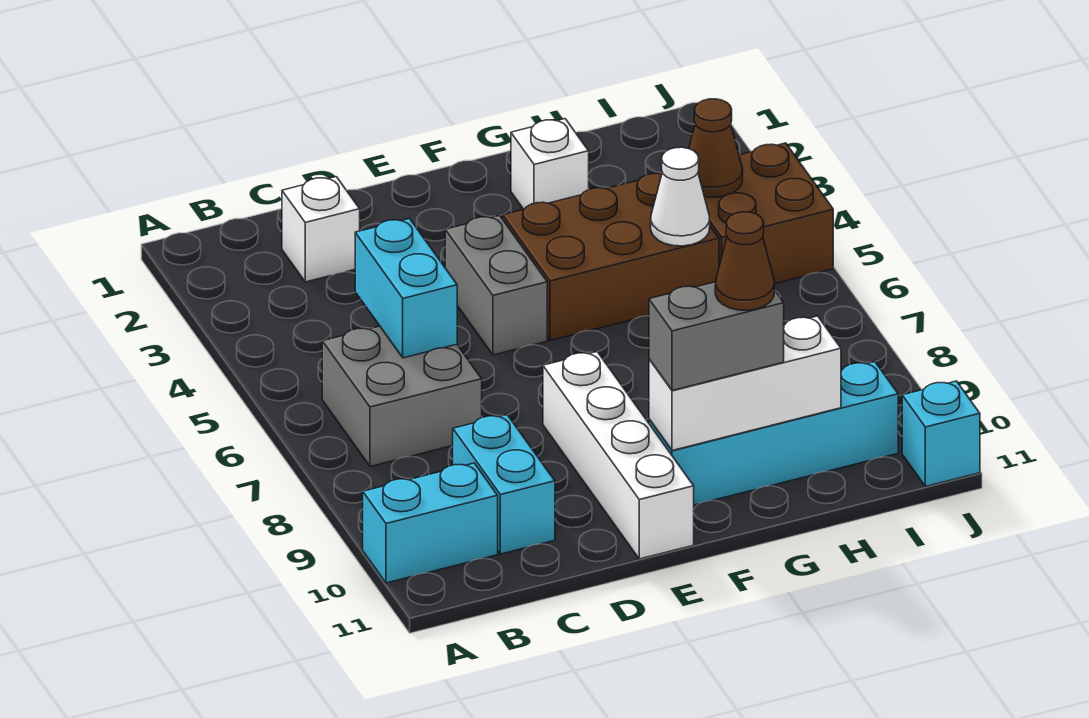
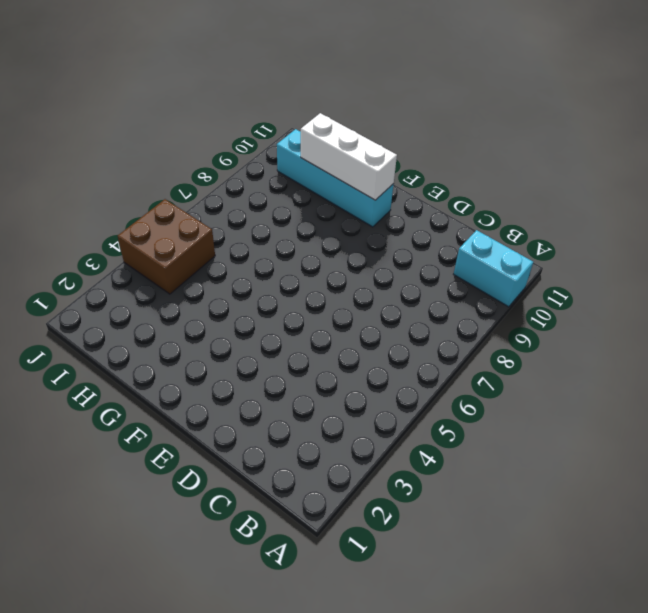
none -> grey 2x2 brick [322,326,482,466]
none -> white 1x1 brick [282,177,360,282]
none -> cyan 1x2 brick [453,415,555,554]

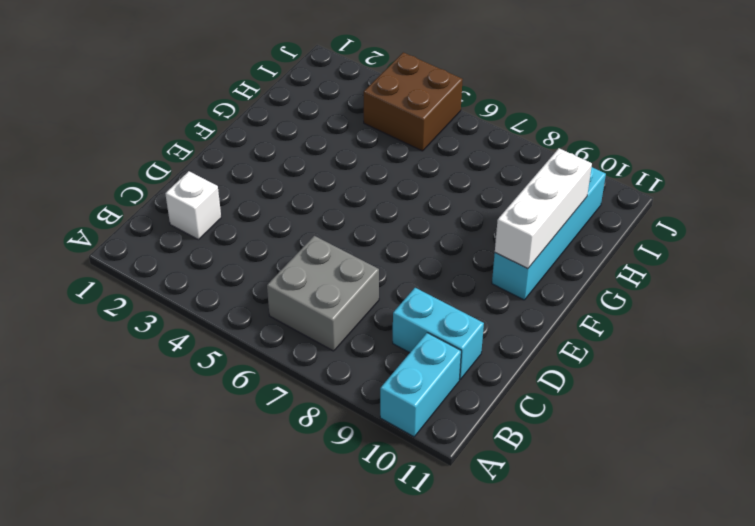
none -> grey 1x2 brick [445,216,547,355]
none -> white 1x4 brick [543,352,694,559]
none -> brown 2x3 brick [502,173,719,341]

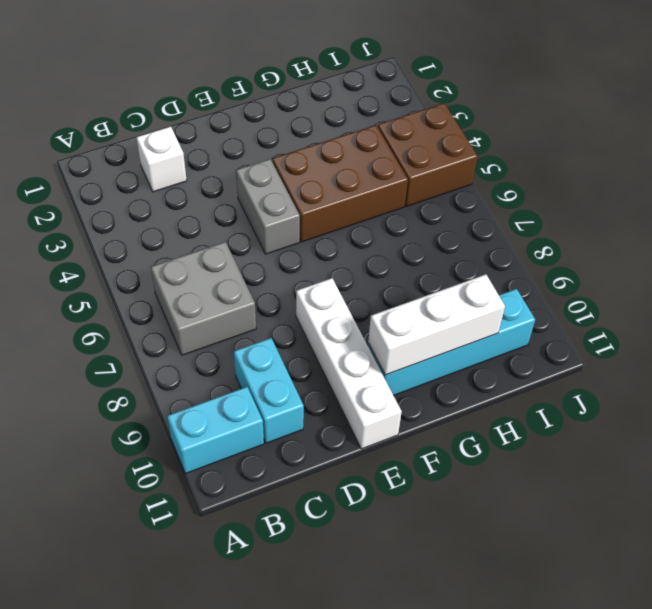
none -> white 1x1 brick [511,119,589,209]
none -> cyan 1x1 brick [902,381,980,487]
none -> cyan 1x2 brick [355,219,457,358]

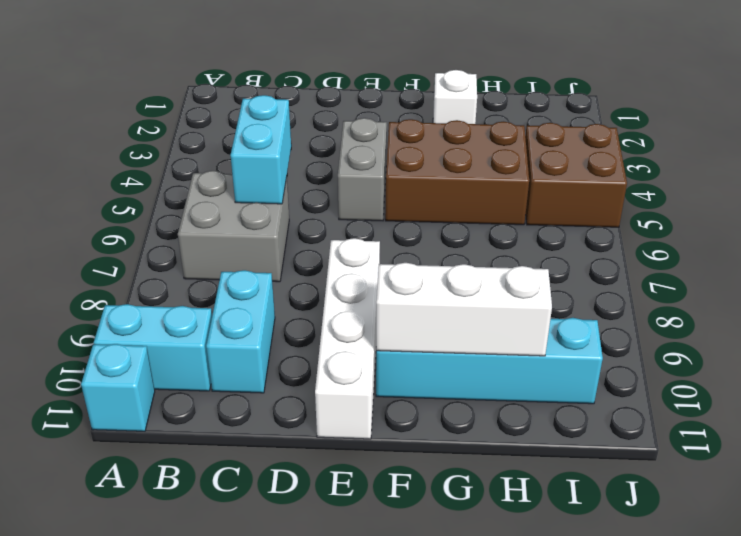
cyan 1x1 brick [81,344,155,431] -> cyan 1x1 brick moved to [902,381,980,487]
none -> white 1x1 brick [282,177,360,282]
none -> white 1x1 cone [651,147,710,246]
none -> brown 1x1 cone [689,99,743,197]

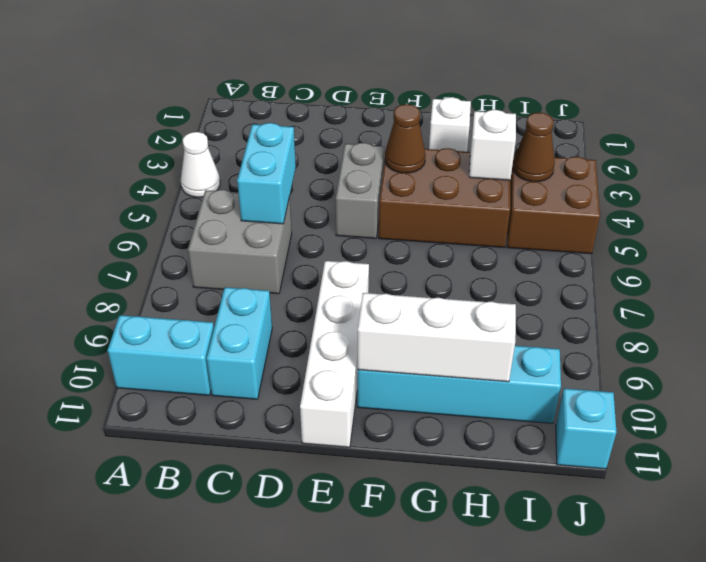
white 1x1 cone [181,132,220,197] -> white 1x1 cone moved to [651,147,710,246]
brown 1x1 cone [385,104,425,173] -> brown 1x1 cone moved to [715,212,774,310]
white 1x1 brick [469,110,516,180] -> white 1x1 brick moved to [282,177,360,282]
none -> grey 1x2 brick [649,282,784,390]

